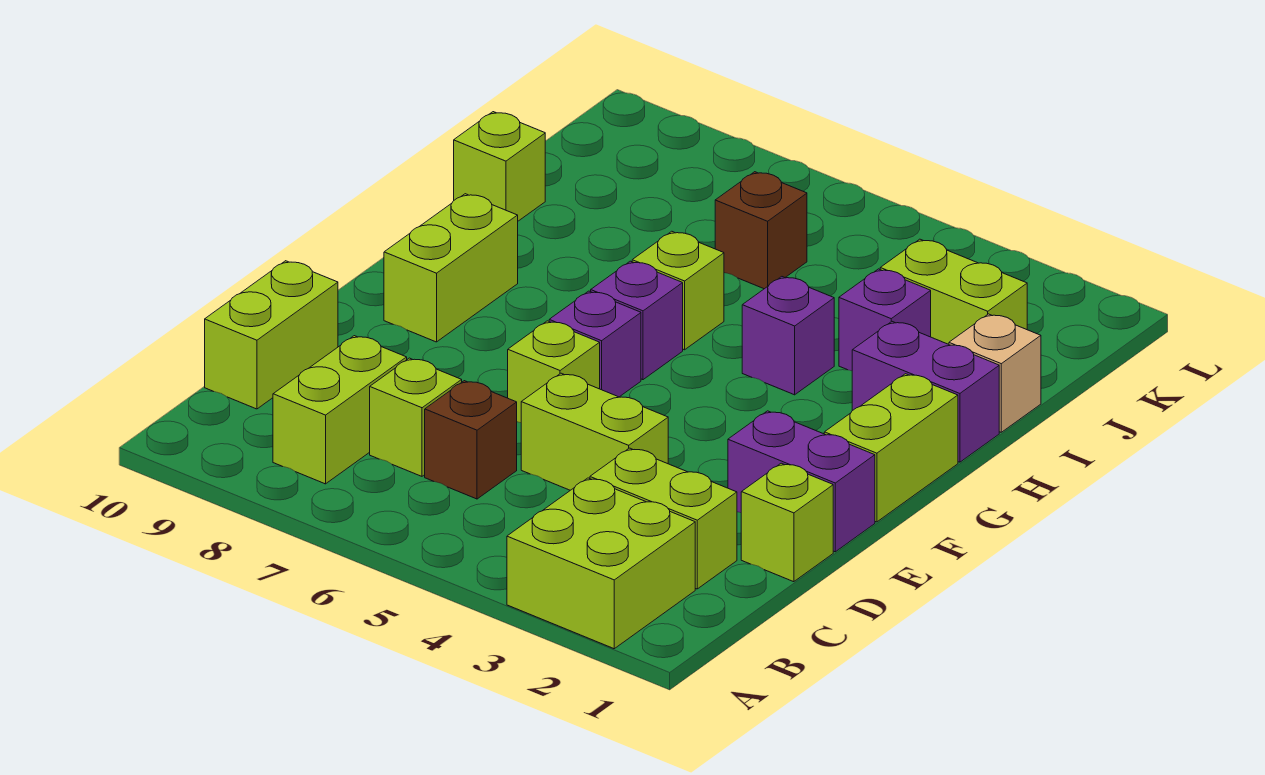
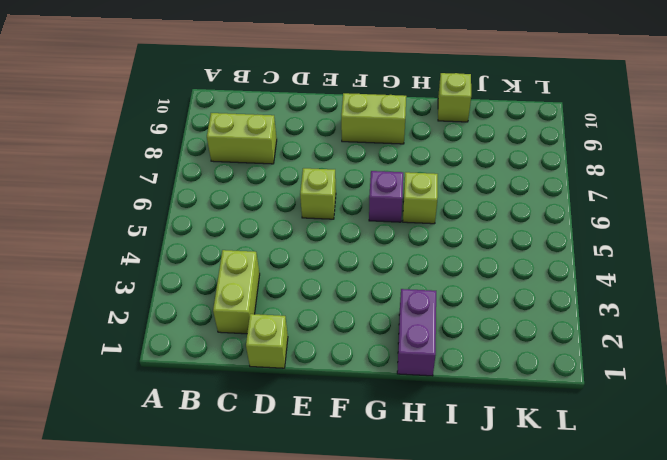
none -> lime 2x2 brick [507,478,695,649]
none -> brown 1x1 brick [425,381,517,499]
none -> lime 1x1 brick [370,358,462,476]

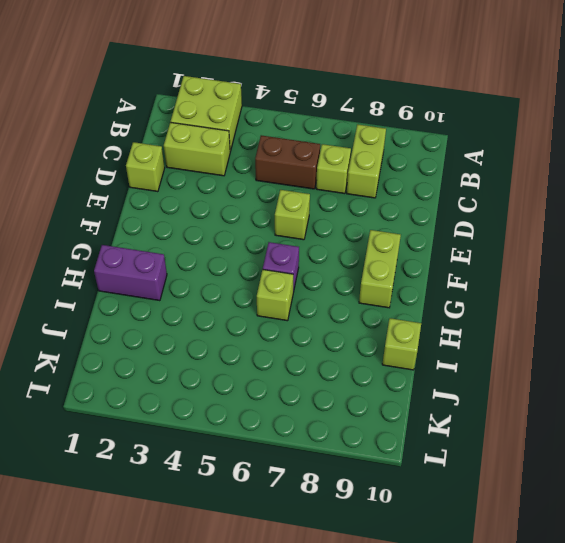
brown 1x2 brick [255,135,320,189] -> brown 1x1 brick [425,381,517,499]
none -> lime 1x2 brick [205,261,338,409]
none -> lime 1x2 brick [521,373,668,490]
none -> purple 1x2 brick [728,411,875,552]

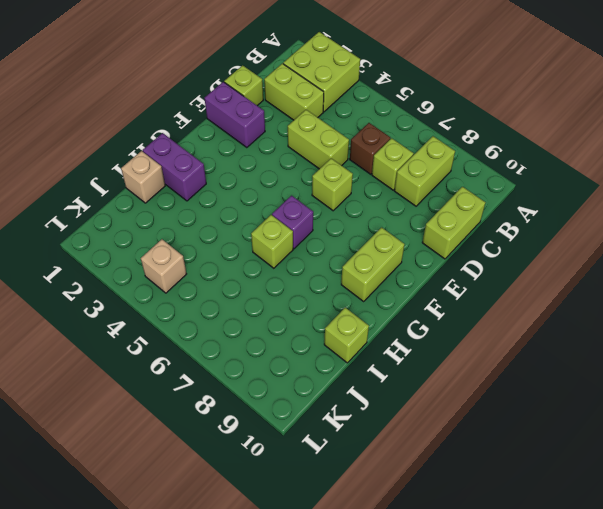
tan 1x1 brick [141,239,186,293] -> none
none -> lime 1x2 brick [824,374,958,522]
none -> purple 1x1 brick [549,291,641,397]
none -> purple 1x1 brick [742,277,834,395]

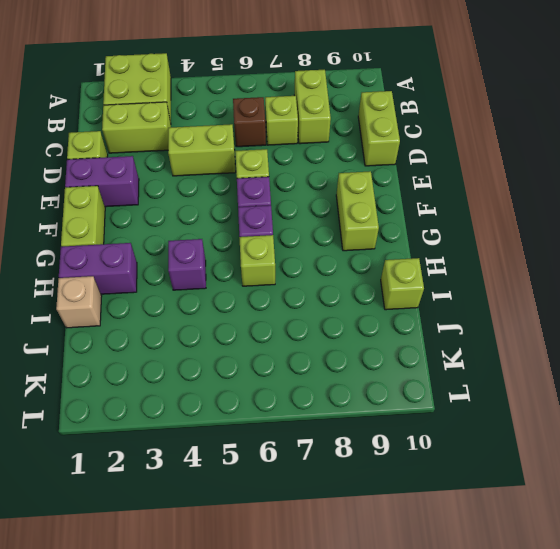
none -> purple 1x1 brick [839,269,931,371]
none -> lime 1x2 brick [880,239,1027,344]
none -> brown 1x1 brick [715,172,807,289]

